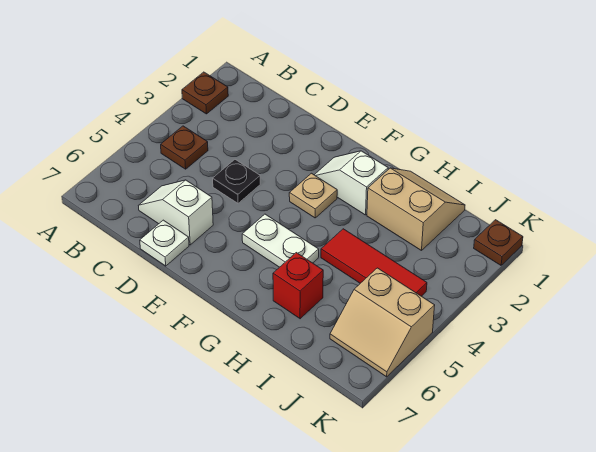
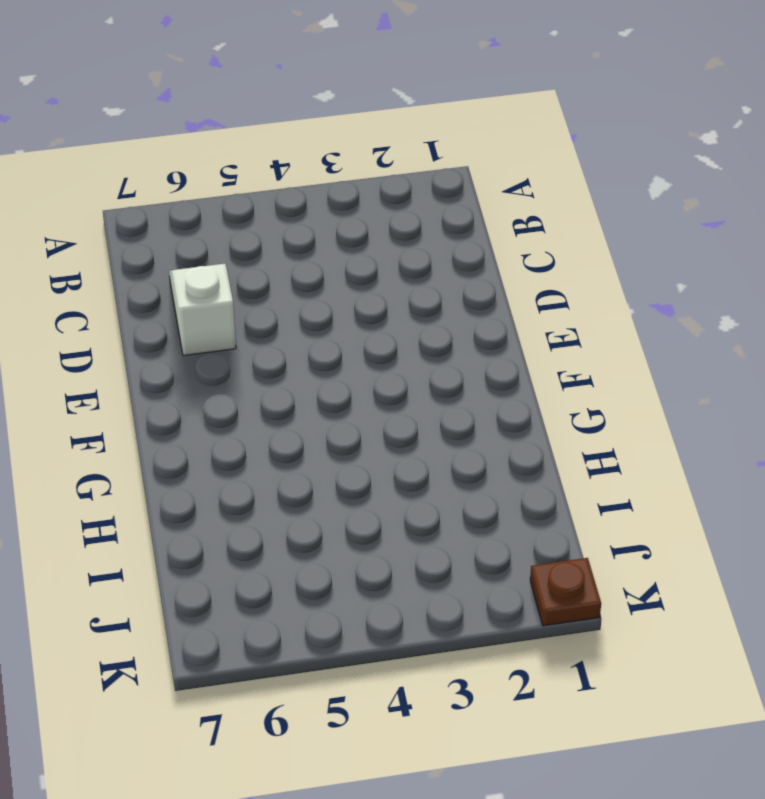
none -> brown 1x1 plate [182,72,228,114]
none -> brown 1x1 plate [161,126,208,169]
none -> black 1x1 plate [213,160,260,203]

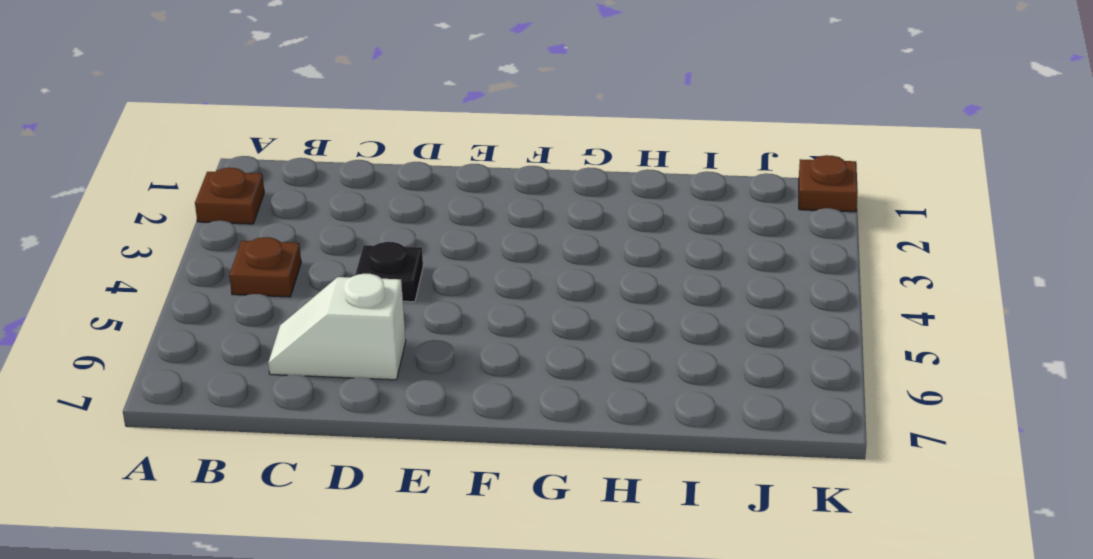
none -> white 1x1 plate [140,220,189,266]
none -> white 1x2 slope [315,151,388,215]
none -> tan 1x1 plate [289,173,337,218]

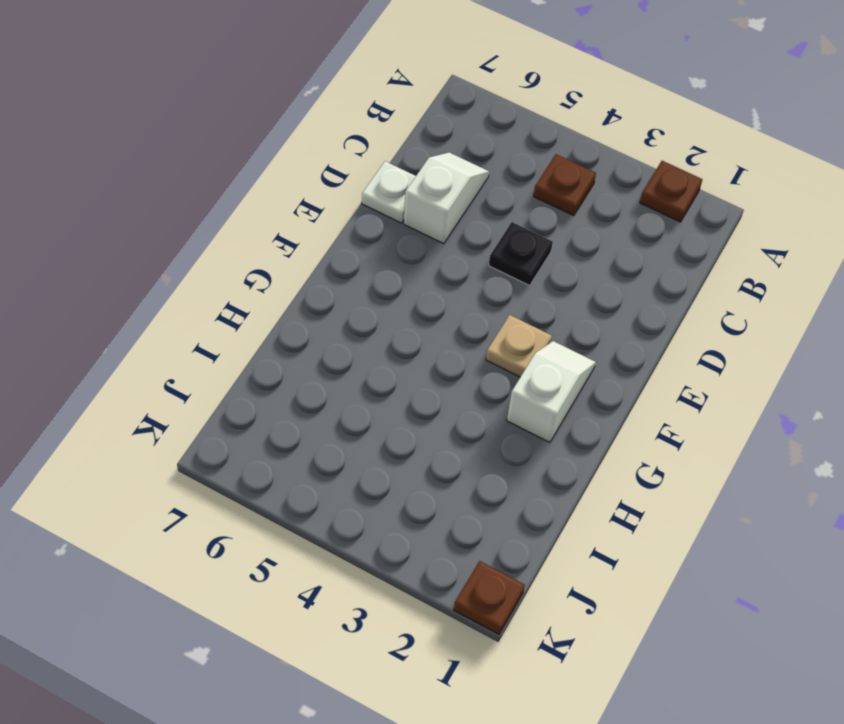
none -> white 1x2 plate [242,214,319,267]
none -> tan 2x2 slope [367,168,465,251]
none -> red 1x3 tile [321,229,427,296]

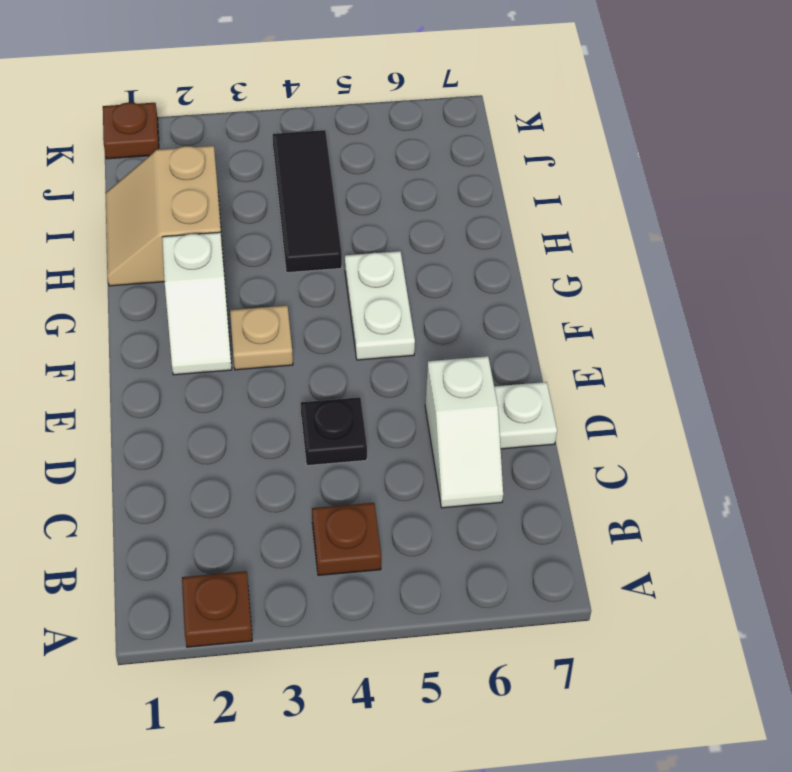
black 1x3 tile [273,130,342,273] -> red 1x3 tile [321,229,427,296]
none -> red 1x1 brick [273,253,323,319]
none -> tan 2x2 slope [330,268,435,377]

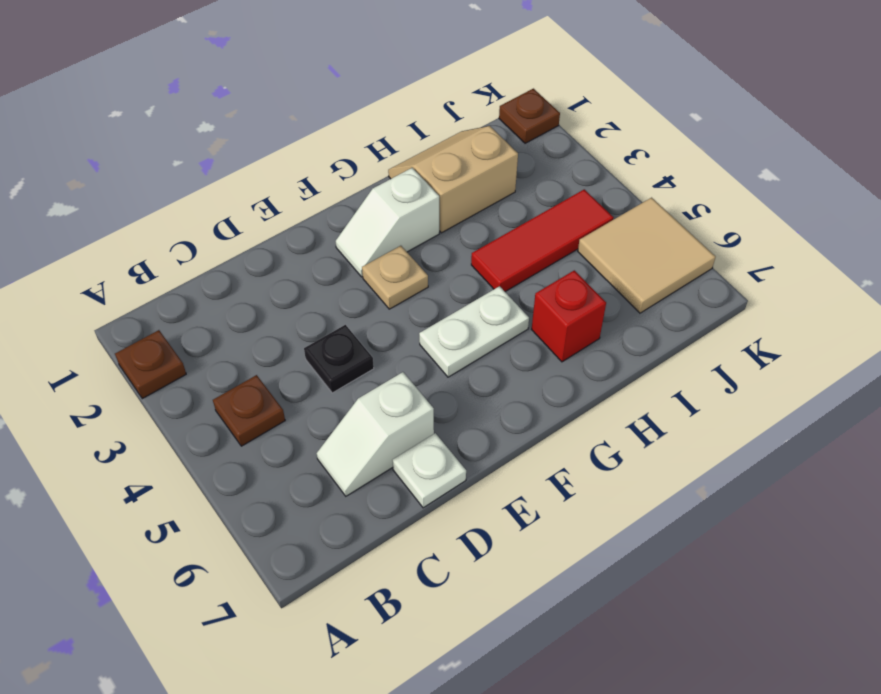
tan 2x2 tile [578,198,716,313] -> tan 2x2 slope [330,268,435,377]

